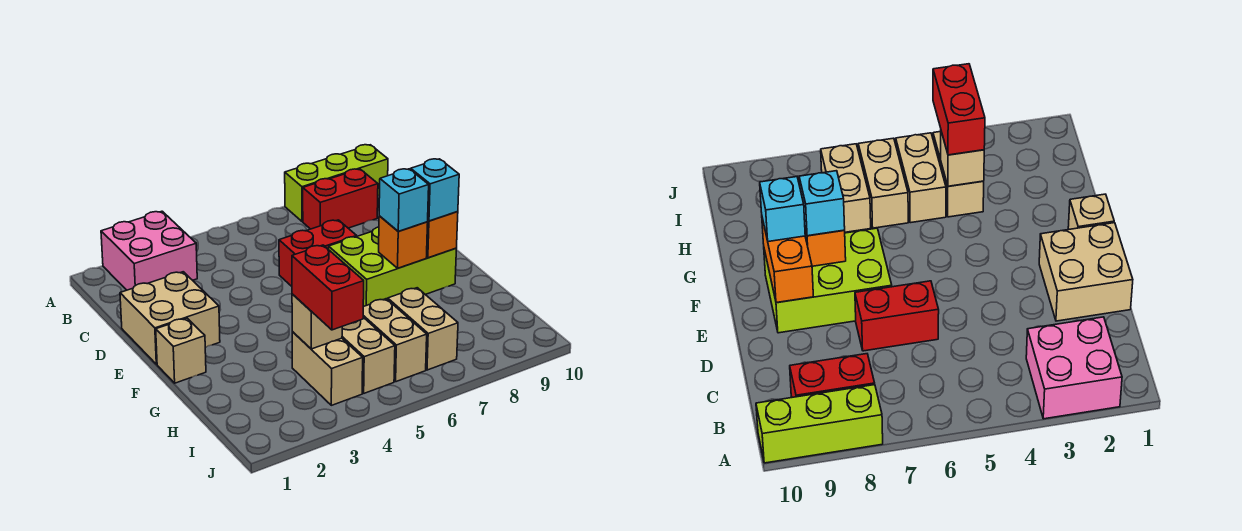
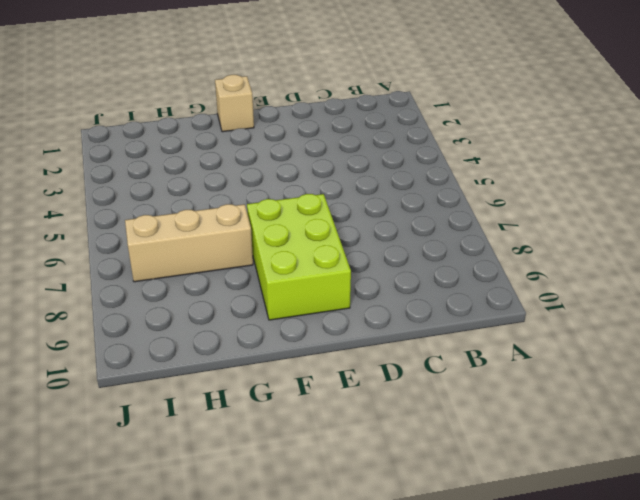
tan 1x3 brick [125,204,253,282] -> tan 1x2 brick [388,288,458,370]
none -> pink 2x2 brick [101,211,197,290]
none -> lime 1x3 brick [285,145,388,222]
none -> red 1x2 brick [303,169,378,229]

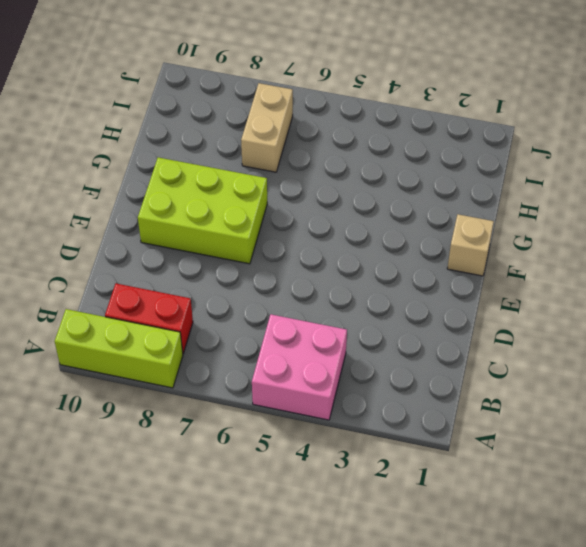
pink 2x2 brick [252,314,347,420] -> pink 2x2 brick moved to [101,211,197,290]
none -> tan 2x2 brick [120,272,220,364]
none -> red 1x2 brick [279,220,357,286]
none -> tan 1x2 brick [292,332,363,405]

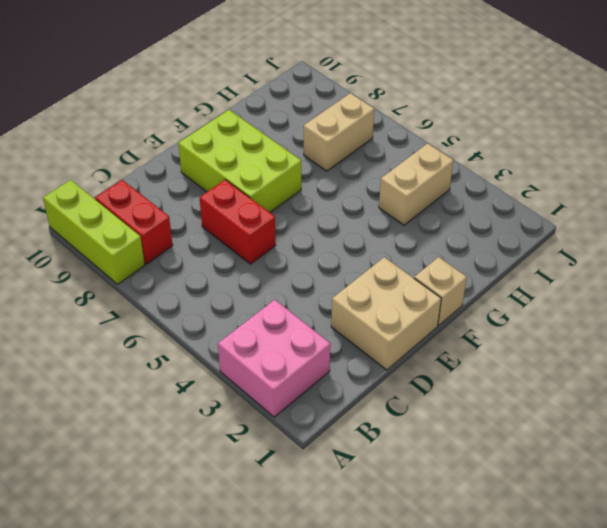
none -> tan 1x2 brick [342,317,395,393]
none -> tan 1x2 brick [363,299,427,382]
none -> orange 1x2 brick [427,212,458,258]

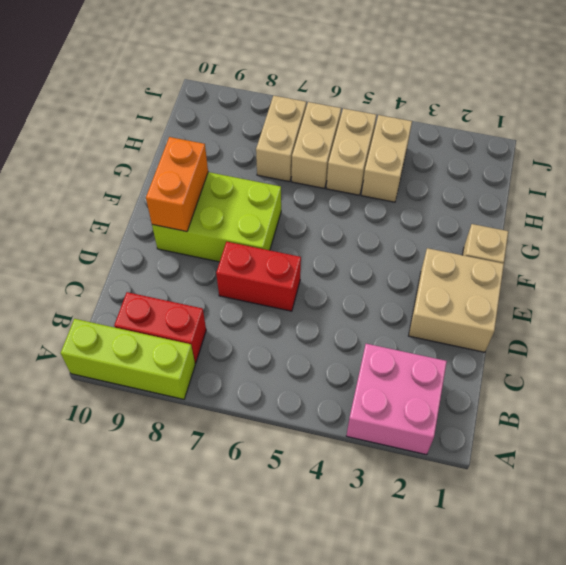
none -> orange 1x1 brick [379,216,428,268]
none -> tan 1x1 brick [292,294,342,349]
none -> cyan 1x1 brick [379,169,429,231]

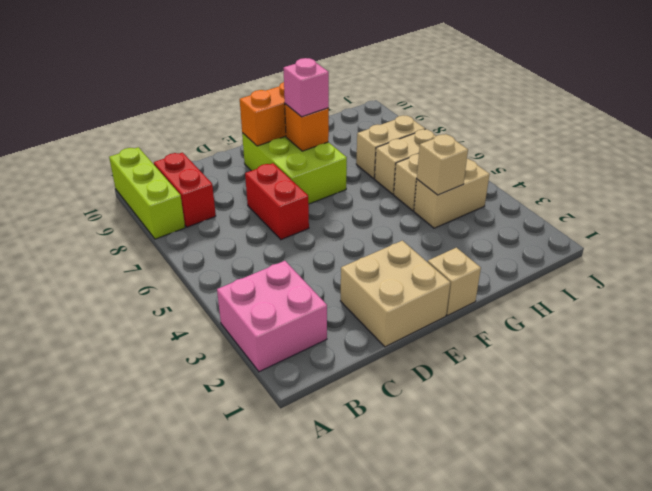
pink 1x1 brick [283,58,329,117] -> cyan 1x1 brick [379,169,429,231]
none -> cyan 1x1 brick [411,159,459,221]
none -> red 1x2 brick [292,245,364,330]

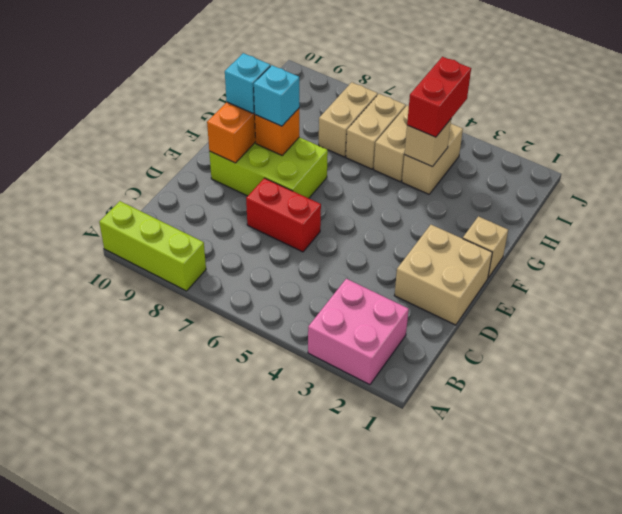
none -> red 1x2 brick [303,169,378,229]

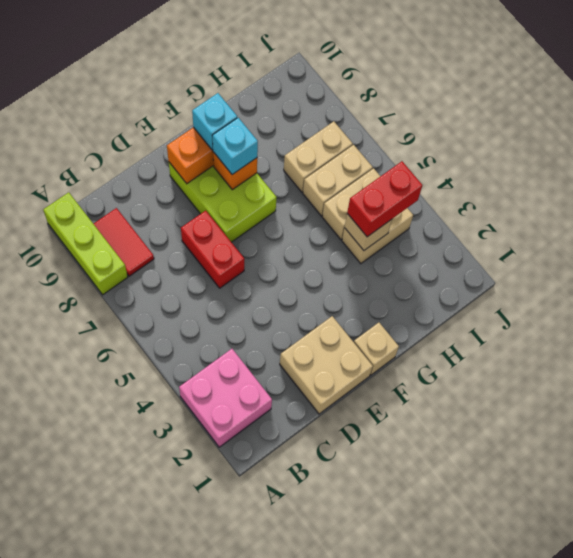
red 1x2 tile [94,208,154,276] -> red 1x2 brick [303,169,378,229]

